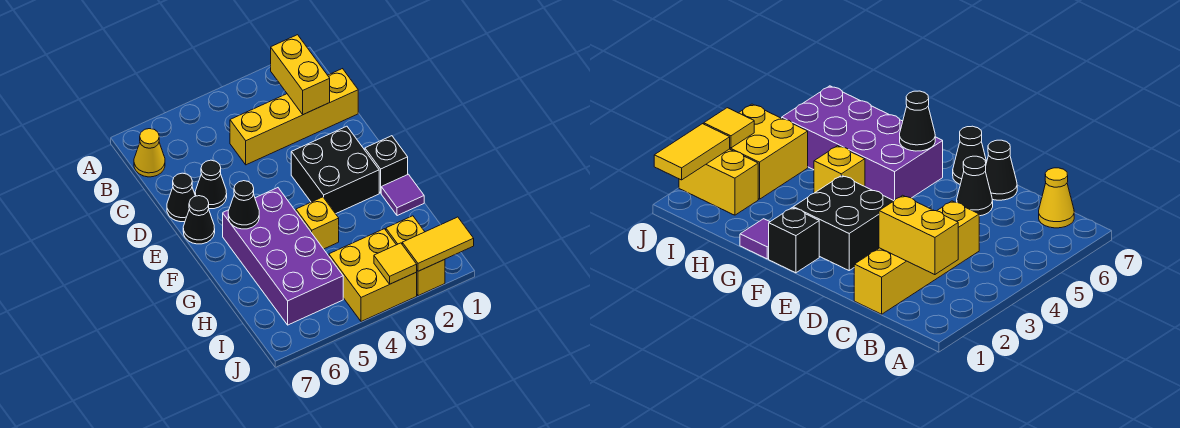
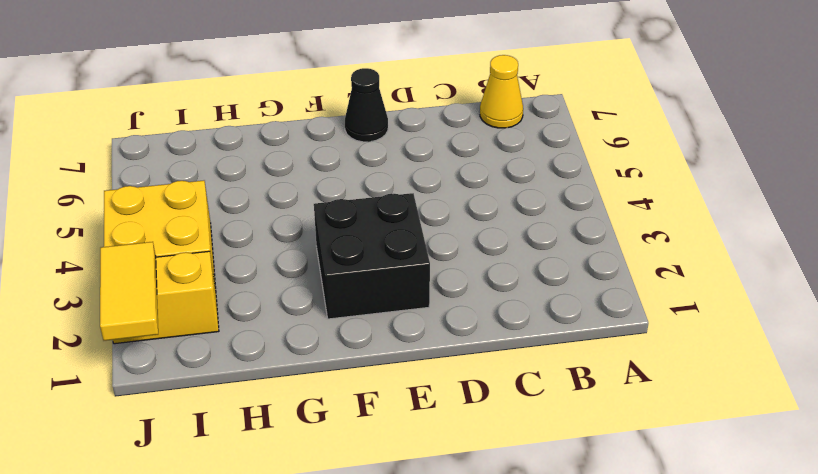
none -> yellow 1x4 brick [230,69,358,165]
none -> black 1x1 cone [195,160,227,209]
none -> black 1x1 cone [167,173,195,222]

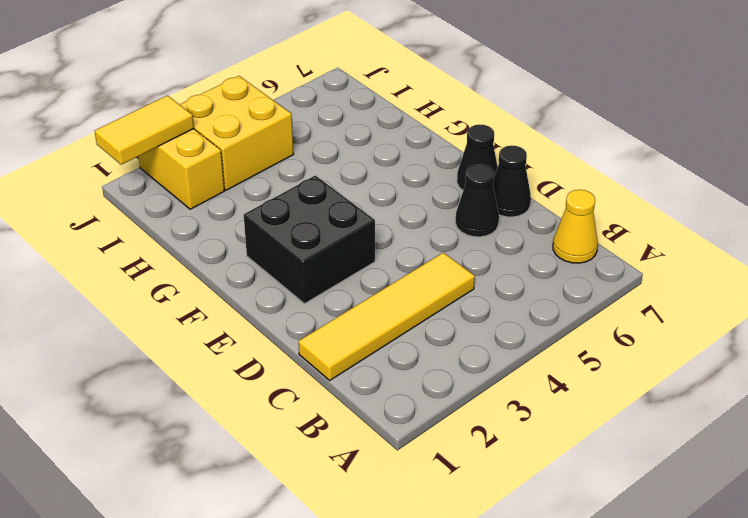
yellow 1x4 tile [298,253,475,380] -> yellow 1x4 brick [230,69,358,165]
none -> black 1x1 brick [365,136,408,193]
none -> purple 2x4 brick [223,188,343,325]
none -> purple 1x1 tile [381,174,424,216]

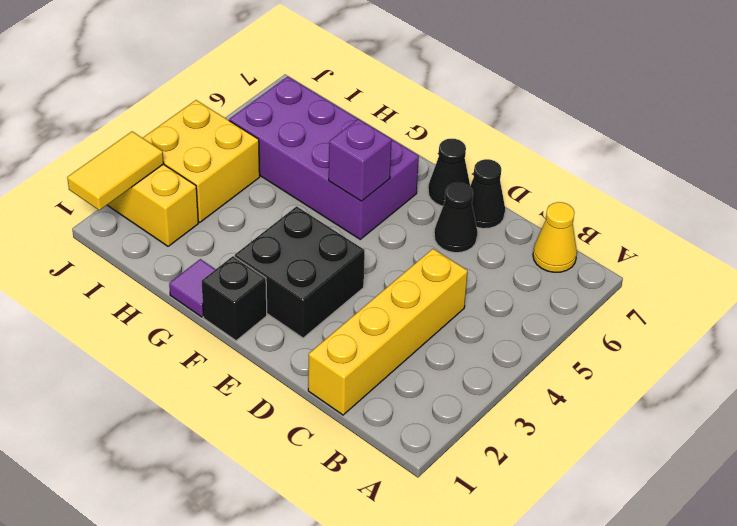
purple 1x1 brick [329,119,392,201] -> none
none -> yellow 1x1 brick [296,197,339,249]
none -> yellow 1x2 brick [271,35,330,115]
none -> black 1x1 cone [228,181,259,229]

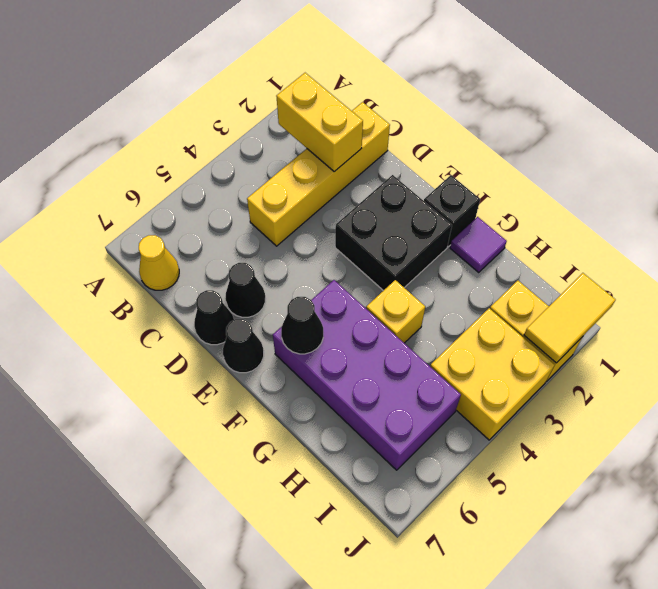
none -> yellow 1x1 tile [374,243,417,284]

